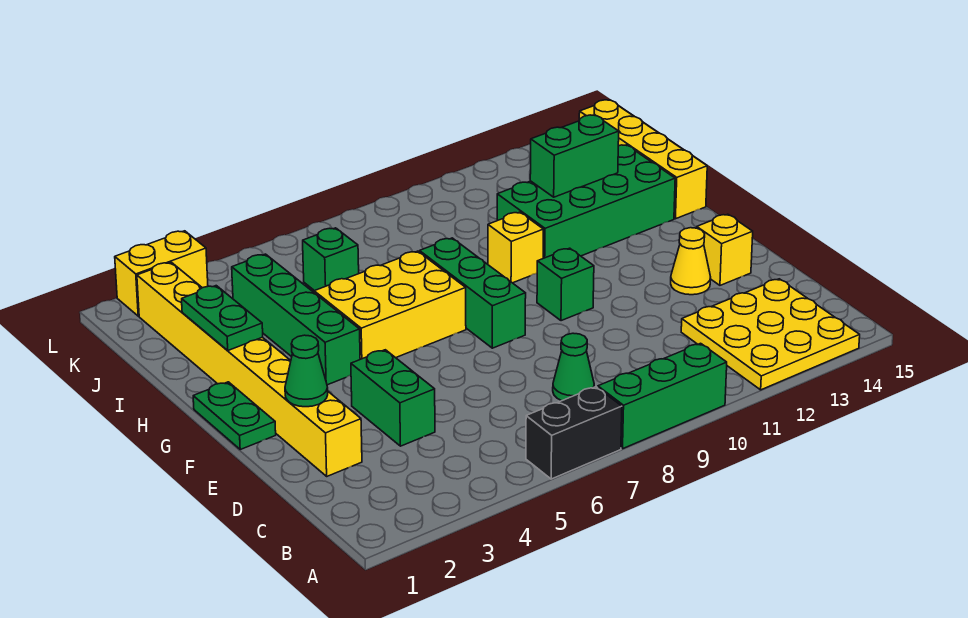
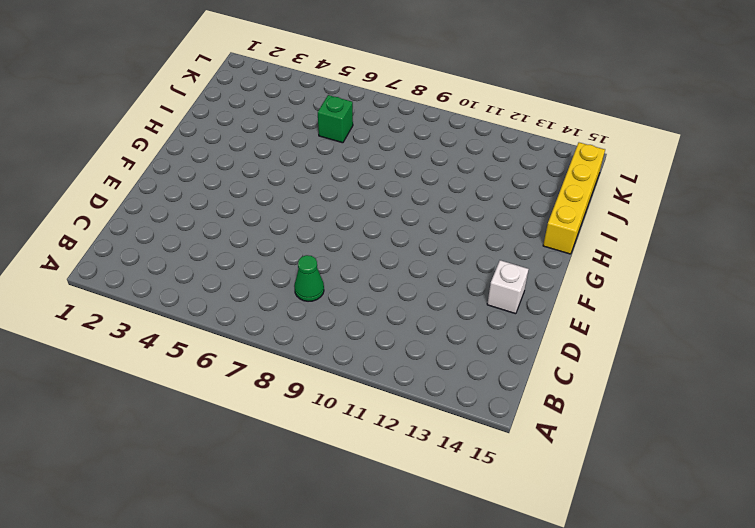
white 1x1 brick [487,260,529,314] -> yellow 1x1 brick [697,214,753,285]
none -> black 1x2 brick [526,387,622,479]
none -> green 1x3 brick [598,343,727,449]
none -> yellow 3x3 plate [681,279,860,390]

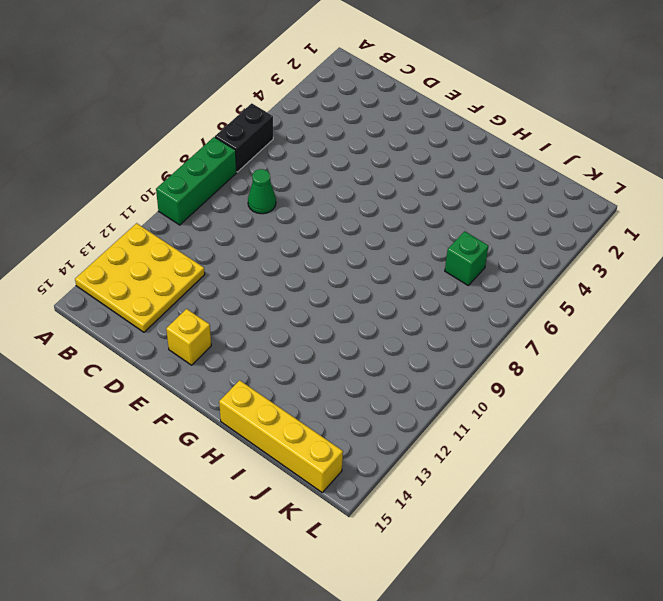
none -> yellow 1x8 brick [137,262,362,476]
none -> green 1x2 brick [351,350,435,446]
none -> yellow 1x1 cone [671,228,711,295]

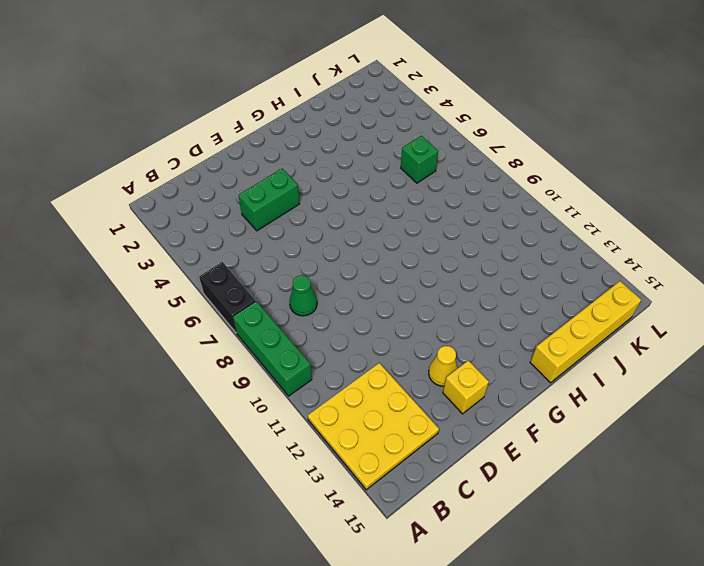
none -> yellow 1x8 brick [137,262,362,476]
none -> green 1x2 plate [193,382,276,449]
none -> green 1x3 brick [420,238,526,348]

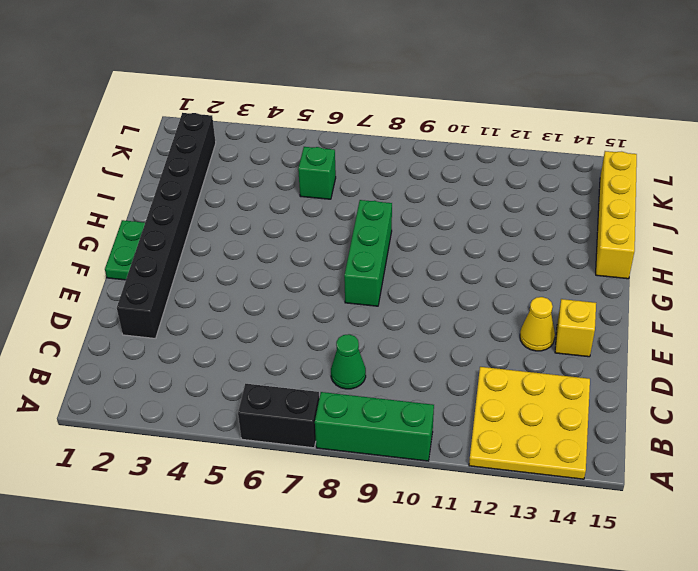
black 1x8 brick [117,113,216,339] -> yellow 1x8 brick [137,262,362,476]
none -> green 1x2 brick [351,350,435,446]
none -> green 1x1 brick [537,248,594,321]
none -> green 1x4 brick [232,254,360,385]

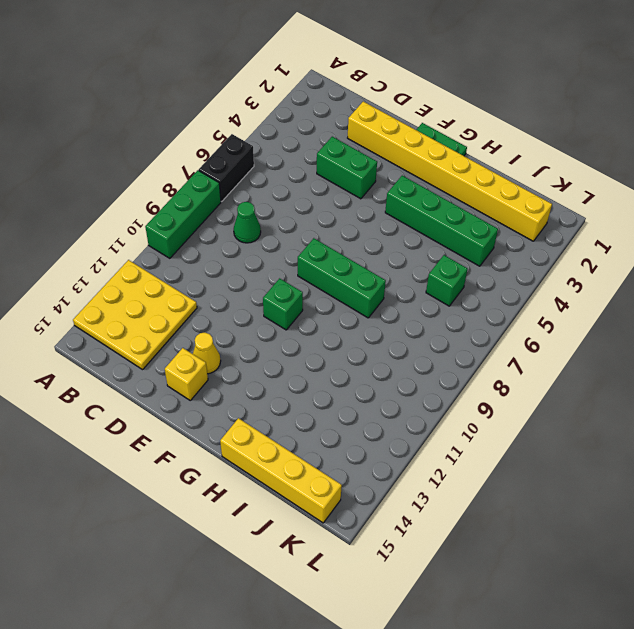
none -> yellow 2x3 brick [314,251,466,359]
none -> yellow 1x1 brick [488,212,543,283]
none -> green 2x4 brick [497,145,675,258]

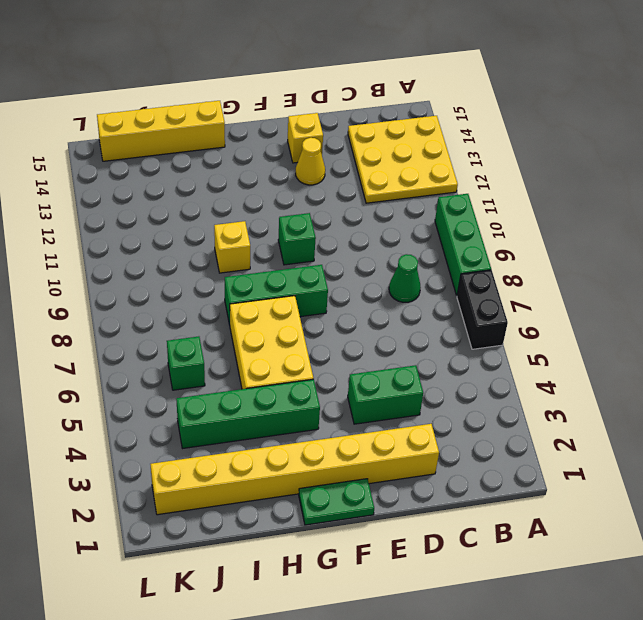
none -> green 2x4 brick [497,145,675,258]
none -> yellow 1x2 brick [115,231,208,316]
none -> green 1x1 cone [285,335,328,407]

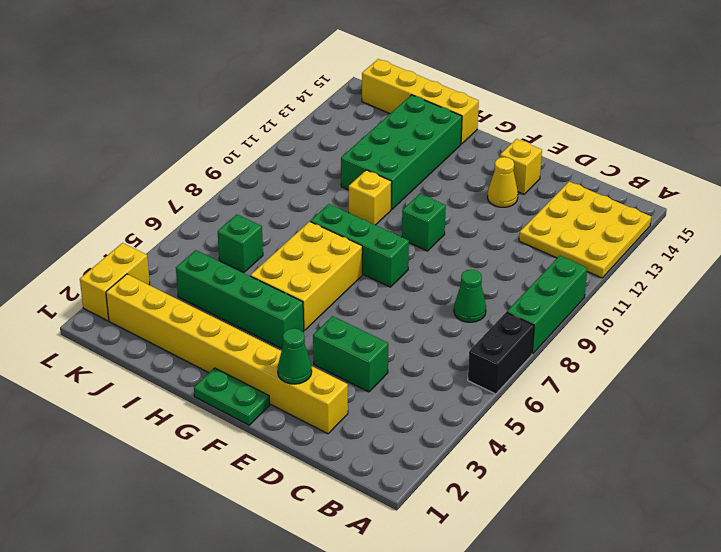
none -> green 1x2 plate [182,286,263,350]
none -> green 1x2 brick [530,115,619,197]

